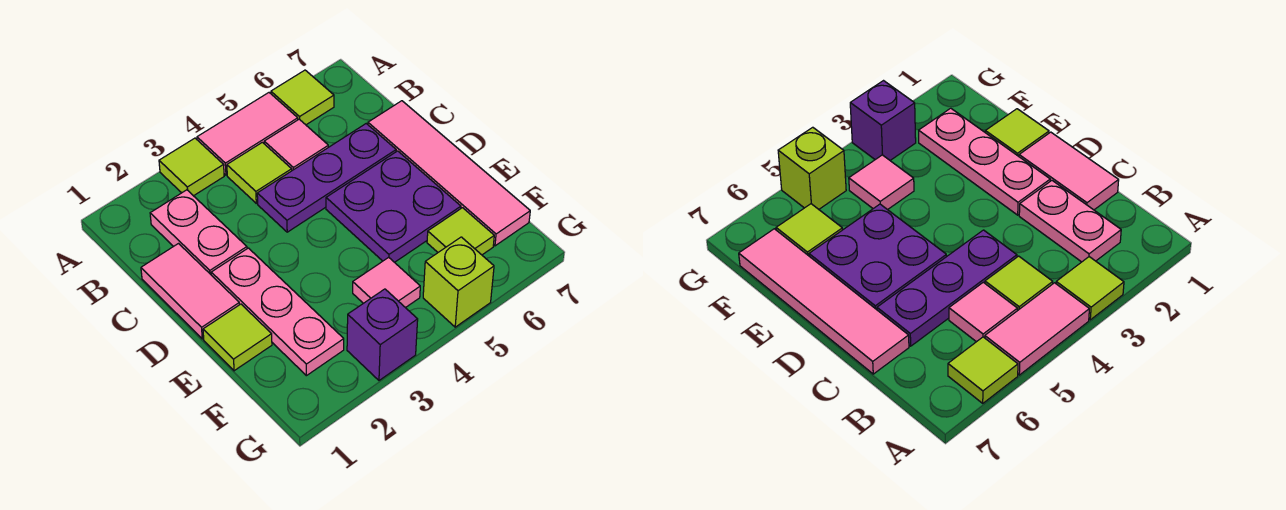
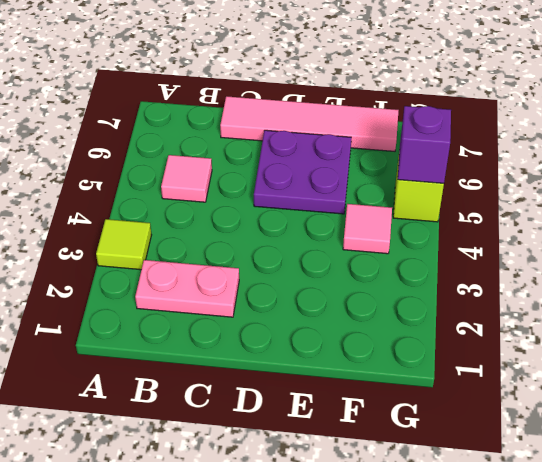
purple 1x1 brick [398,106,451,183] -> purple 1x1 brick moved to [347,289,418,380]
none -> pink 1x2 tile [197,93,298,175]
none -> lime 1x1 tile [271,70,334,125]
none -> lime 1x1 tile [227,142,292,203]

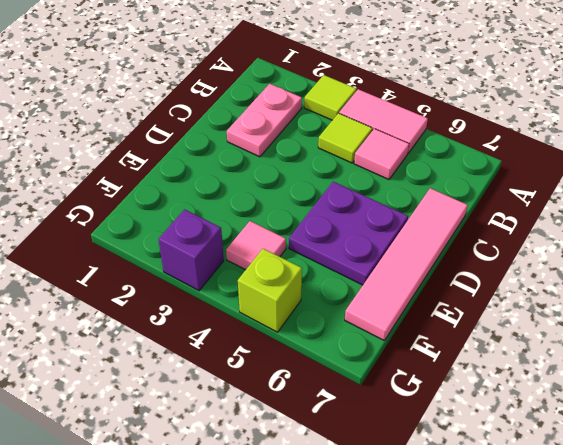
none -> lime 1x1 tile [271,70,334,125]
none -> pink 1x2 tile [141,244,239,339]
none -> purple 1x3 plate [257,124,396,232]

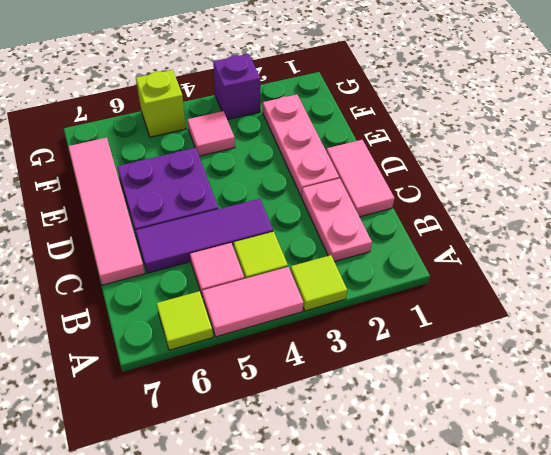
purple 1x3 tile [135,199,273,273] -> purple 1x3 plate [257,124,396,232]
none -> lime 1x1 tile [203,304,272,371]
none -> lime 1x1 tile [427,208,494,255]

